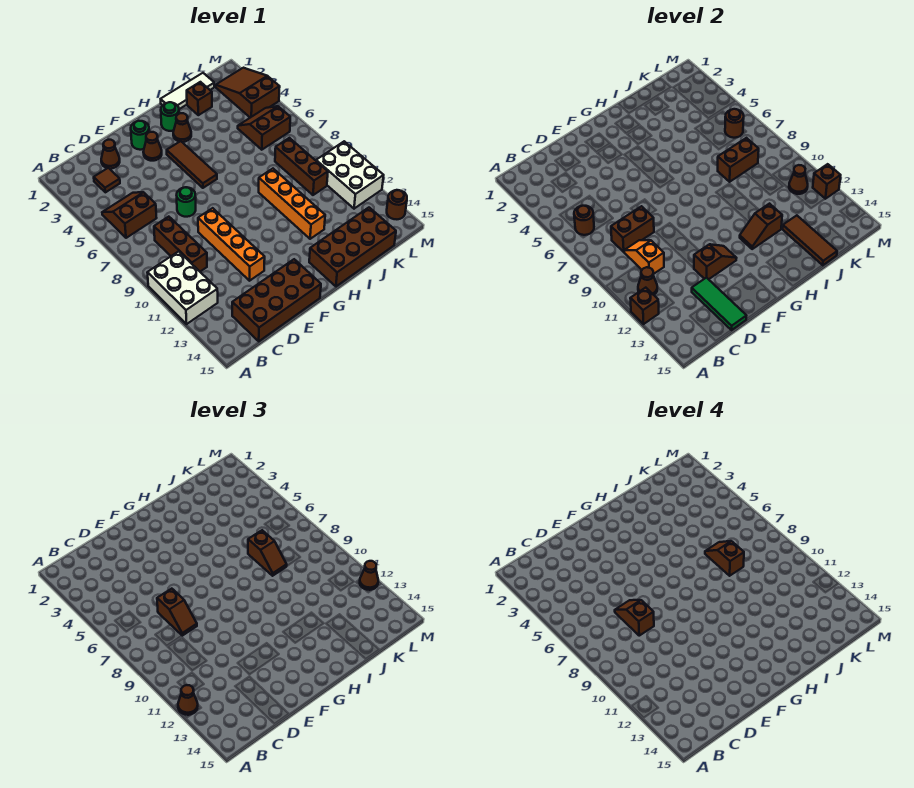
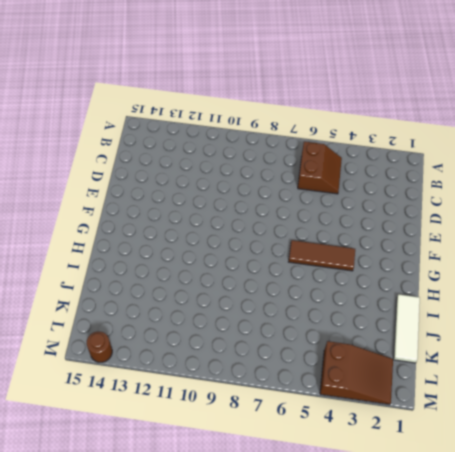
none -> white 2x3 brick [147,251,218,324]
none -> brown 1x1 tile [94,168,120,192]
none -> brown 1x3 brick [154,217,207,271]
none -> brown 2x4 brick [232,259,321,341]

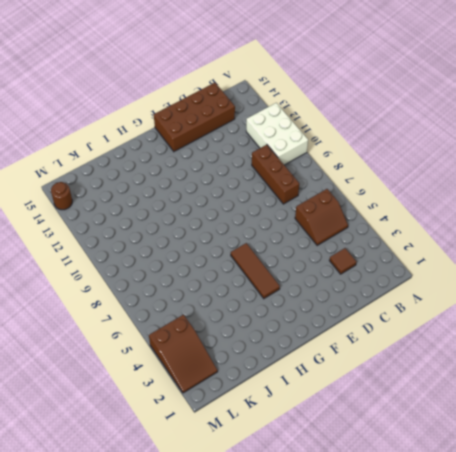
none -> brown 1x1 cone [101,140,120,169]
none -> green 1x1 round brick [177,187,196,217]
none -> orange 1x4 brick [198,208,265,281]
none -> green 1x1 round brick [131,121,149,150]

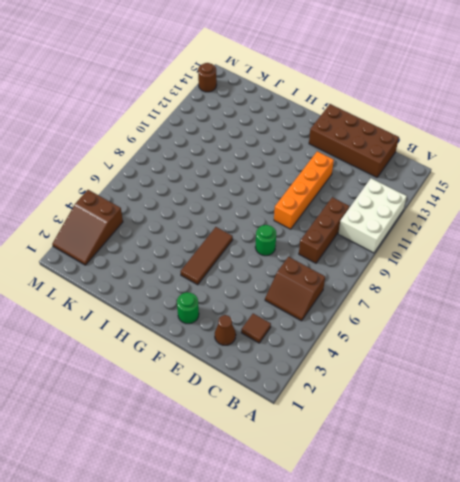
none -> brown 1x1 cone [143,132,162,161]
none -> green 1x1 round brick [161,102,179,131]
none -> brown 1x1 cone [173,113,191,142]
none -> brown 2x4 brick [309,208,396,286]

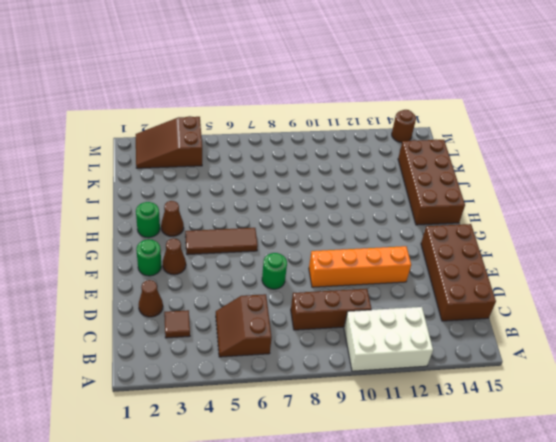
none -> white 1x3 tile [161,73,214,109]
none -> orange 1x4 brick [259,169,325,239]
none -> brown 1x1 brick [187,82,212,115]
none -> brown 2x2 slope [238,106,290,150]

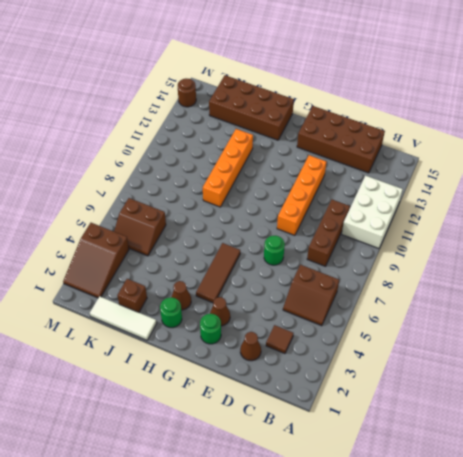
none -> brown 1x3 brick [275,138,328,195]
none -> white 2x3 brick [316,141,384,209]
none -> brown 1x1 brick [630,288,659,324]
none -> brown 1x1 round brick [574,206,594,235]

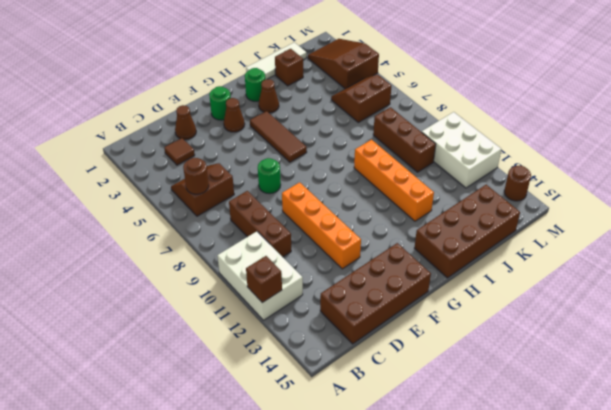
none -> brown 1x1 cone [638,267,657,295]
none -> brown 1x2 brick [611,206,654,252]
none -> orange 1x2 slope [624,240,664,274]
none -> green 1x3 tile [692,277,746,330]

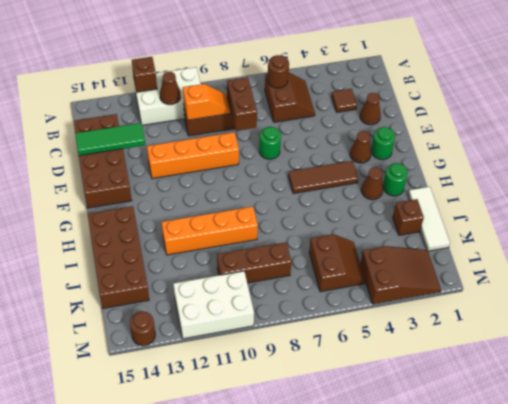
none -> brown 1x2 slope [694,244,736,279]
none -> brown 1x2 slope [740,204,782,249]
none -> brown 1x2 brick [718,138,759,182]
none -> brown 1x3 tile [783,215,837,265]

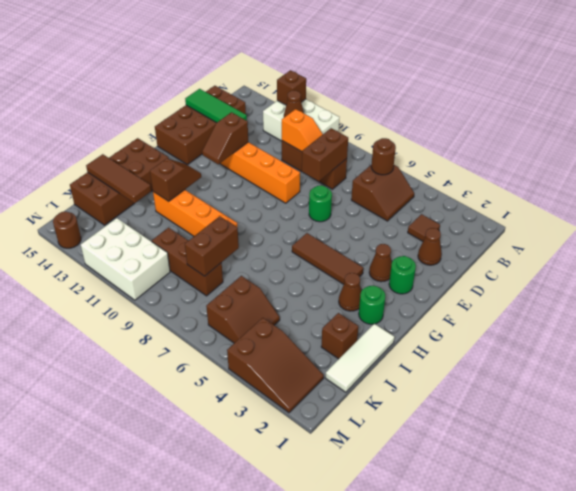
none -> brown 1x1 round brick [725,109,744,138]
none -> brown 1x1 cone [789,165,808,194]
none -> brown 1x1 brick [813,164,841,199]
none -> brown 1x1 cone [178,685,198,715]

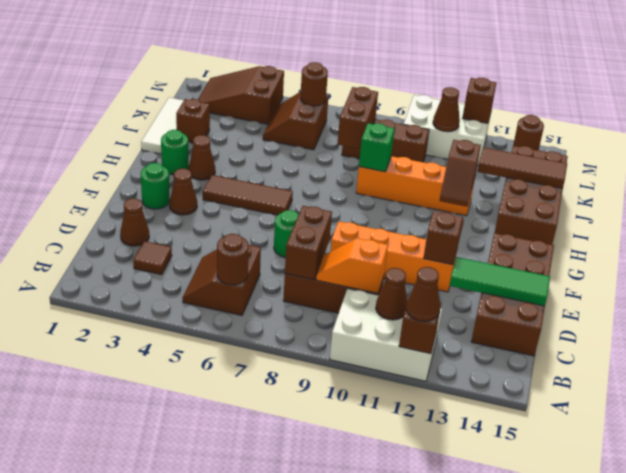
green 1x1 brick [359,123,394,172] -> none
none -> brown 1x2 slope [157,589,197,636]
none -> brown 1x2 slope [248,530,287,576]
none -> brown 1x1 cone [360,561,378,590]
none -> brown 1x2 slope [615,600,654,636]

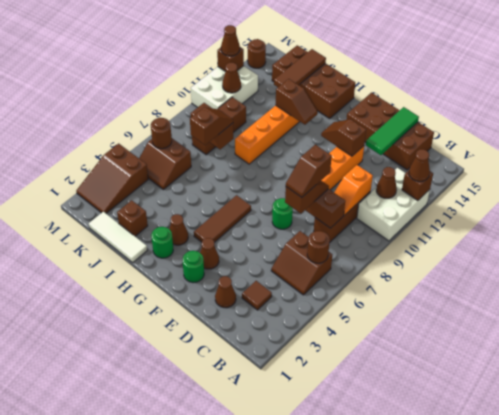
none -> brown 1x2 slope [705,541,744,576]

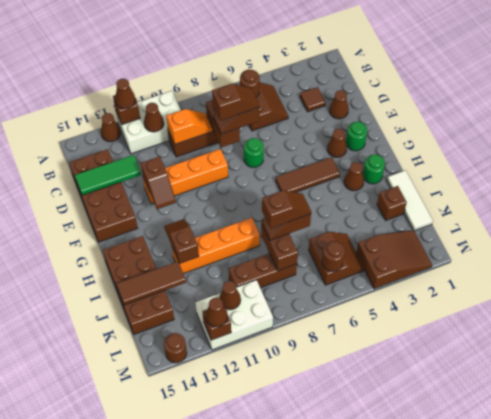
brown 1x1 cone [101,113,120,142] -> none

